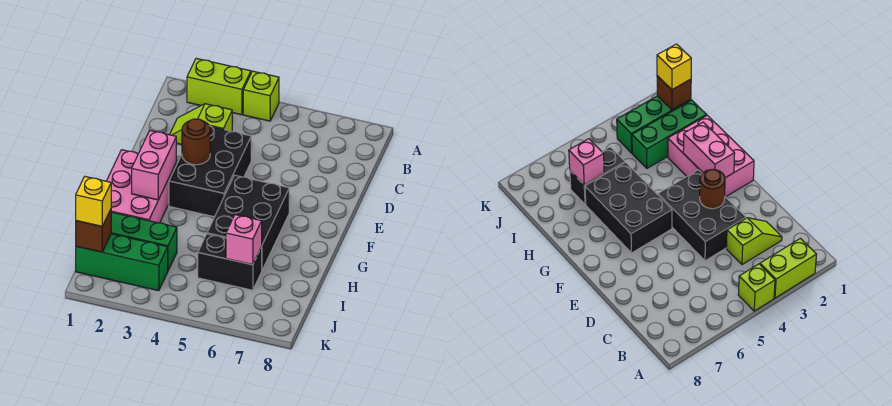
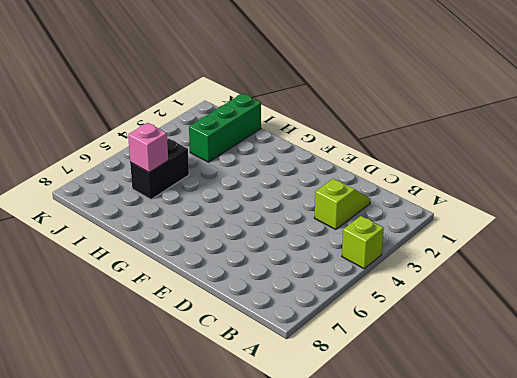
none -> lime 1x2 brick [187,58,251,115]
none -> black 2x3 brick [169,126,251,217]
none -> pink 2x3 brick [107,150,176,223]

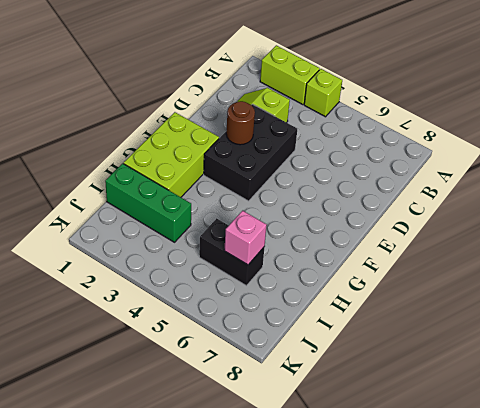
lime 2x3 brick [124,112,219,197] -> pink 2x3 brick [107,150,176,223]
none -> black 2x3 brick [207,175,289,270]
none -> green 1x3 brick [76,234,168,291]
none -> pink 1x2 brick [132,130,176,200]

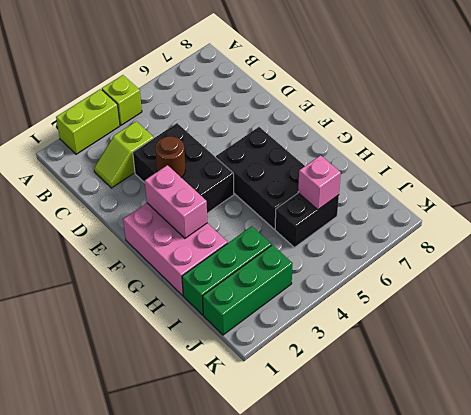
none -> brown 1x1 brick [76,209,111,252]
none -> yellow 1x1 brick [76,176,111,226]

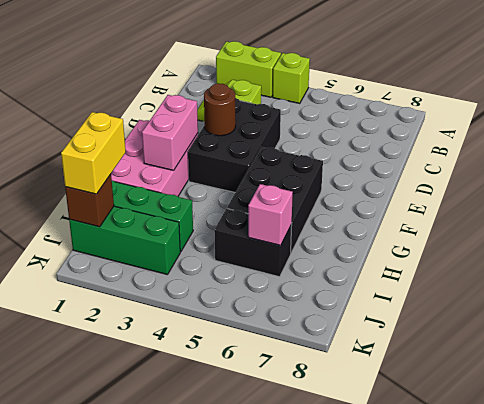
yellow 1x2 brick [61,112,126,194] -> yellow 1x1 brick [76,176,111,226]

